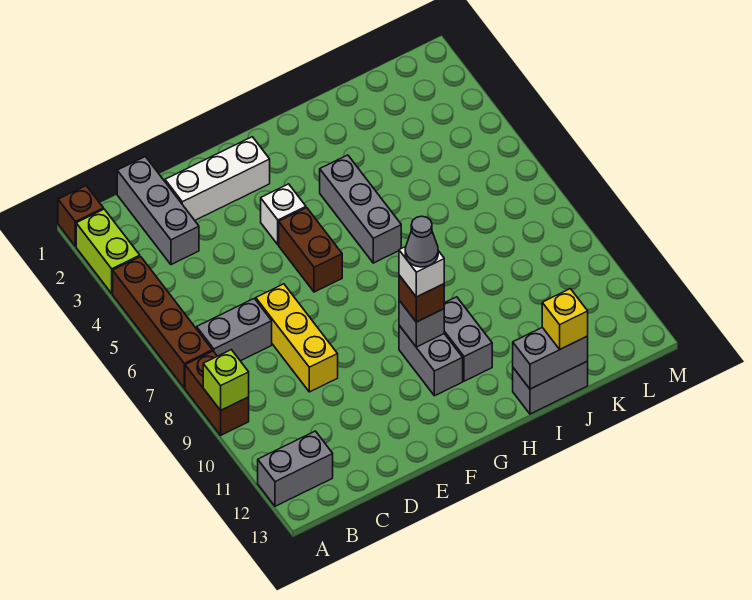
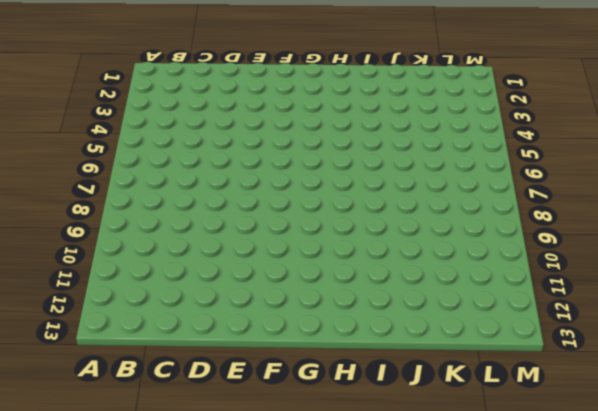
none -> brown 1x1 brick [58,186,104,246]
none -> lime 1x2 brick [76,209,140,293]
none -> brown 1x4 brick [113,257,212,388]

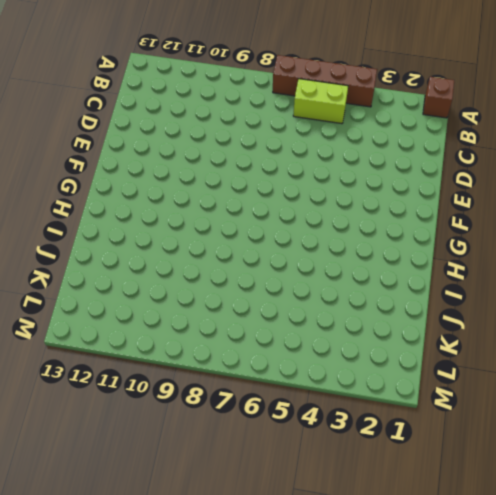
lime 1x2 brick [293,79,348,124] -> lime 1x2 brick moved to [76,209,140,293]
none -> brown 1x2 brick [185,351,249,435]
none -> grey 1x2 brick [258,431,333,506]
none -> grey 1x2 brick [197,299,272,361]

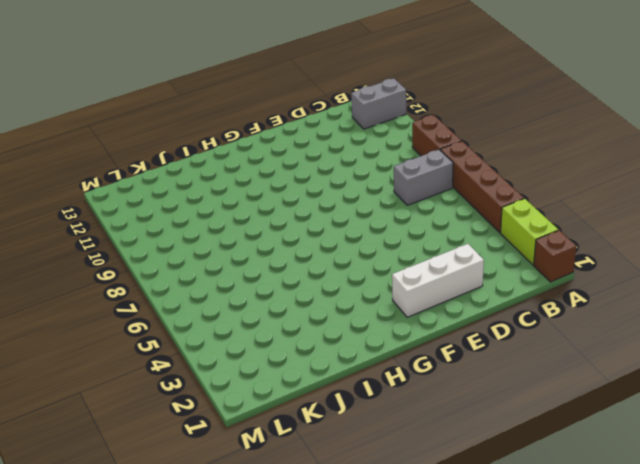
none -> grey 1x3 brick [117,157,199,265]
none -> yellow 1x3 brick [256,284,338,392]
none -> white 1x1 brick [261,184,306,245]

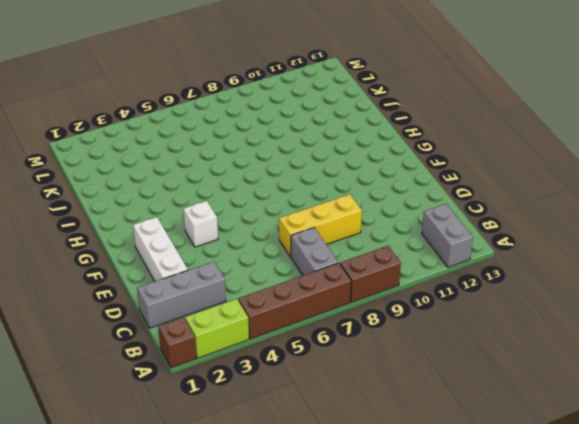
none -> brown 1x2 brick [279,208,342,292]
none -> grey 1x2 brick [399,325,463,396]
none -> grey 1x3 brick [320,155,401,263]

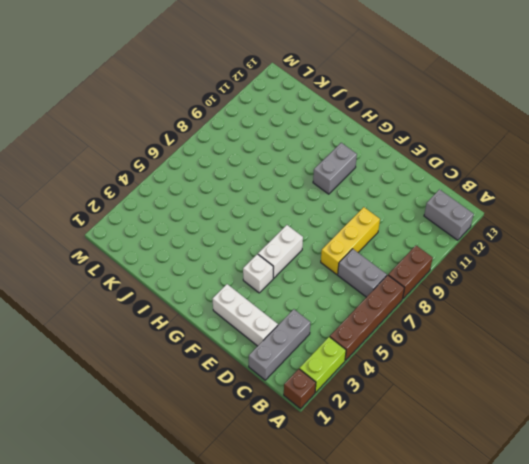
white 1x2 brick [258,225,303,278] -> brown 1x2 brick [279,208,342,292]
none -> grey 1x3 brick [320,155,401,263]
none -> grey 1x2 brick [444,297,492,381]
none -> grey 1x2 brick [513,361,588,414]

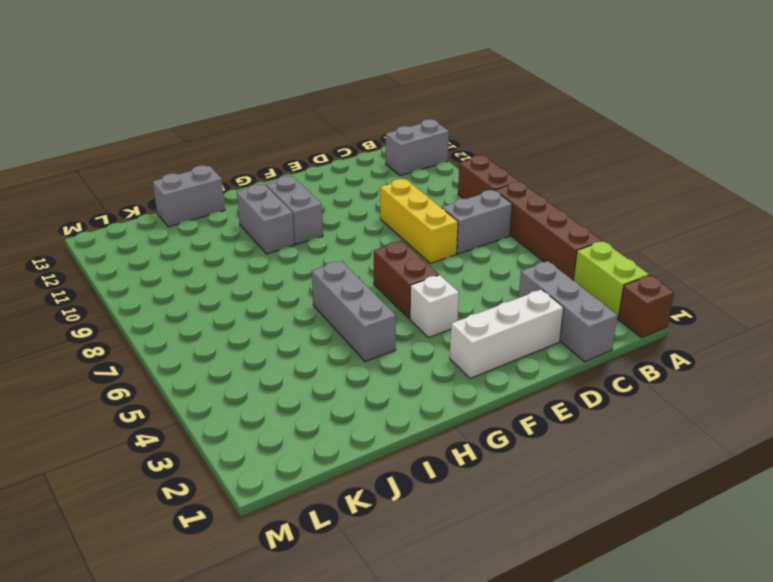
none -> lime 1x1 brick [203,350,249,410]
none -> grey 1x1 brick [399,300,444,347]
none -> grey 1x2 brick [513,327,588,389]

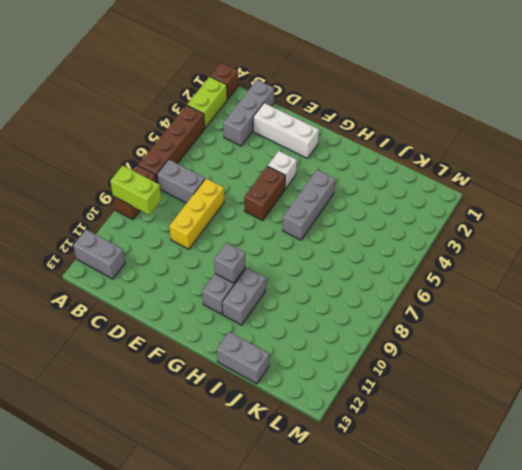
lime 1x2 brick [110,166,161,215] -> lime 1x1 brick [203,350,249,410]
none -> grey 1x2 brick [513,327,588,389]
none -> brown 1x1 brick [399,275,444,322]
none -> yellow 1x1 brick [542,289,588,349]

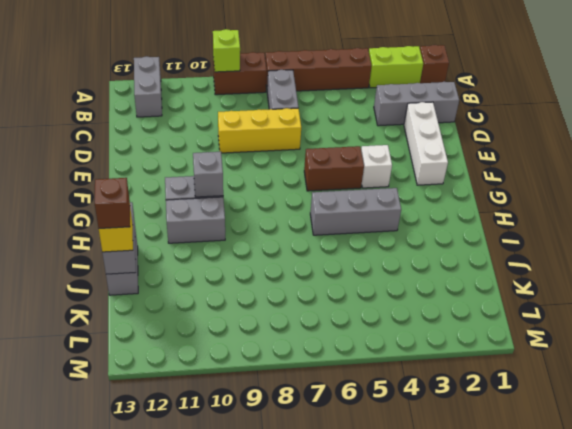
brown 1x1 brick [95,178,130,229] -> brown 1x1 brick moved to [399,275,444,322]
none -> white 1x1 brick [399,247,444,297]
none -> grey 1x1 cone [405,216,438,267]

